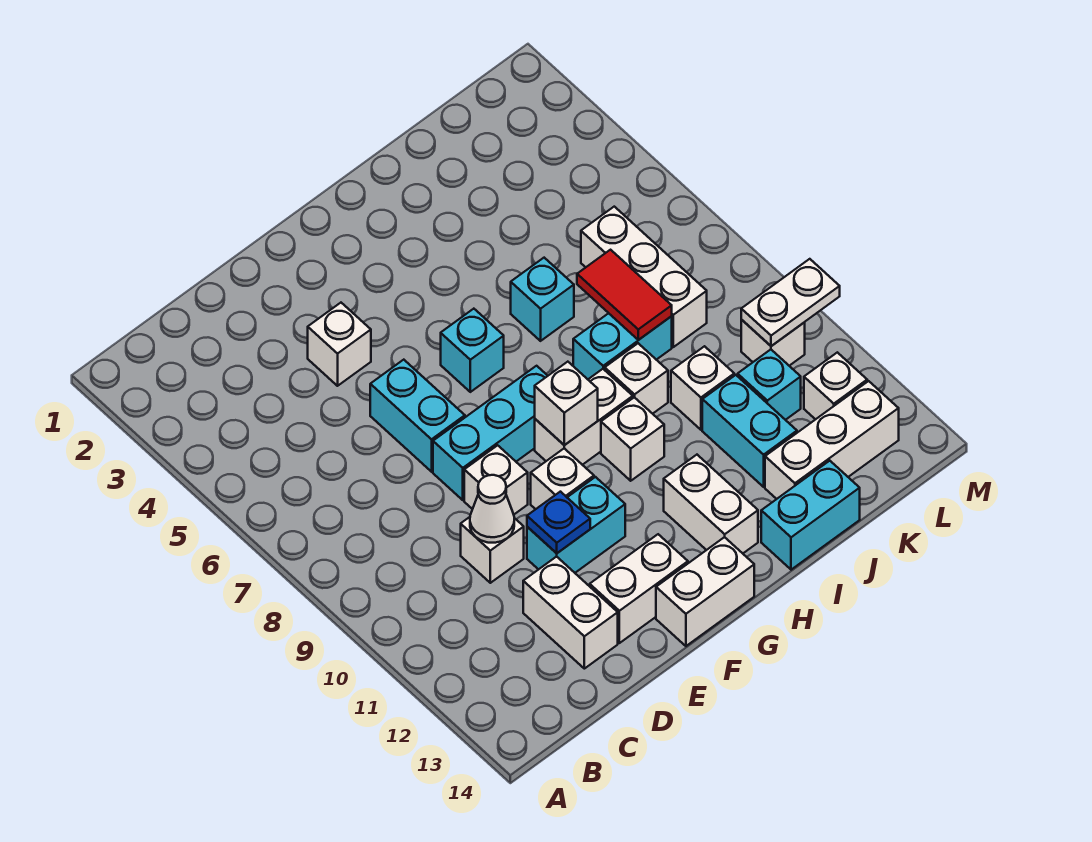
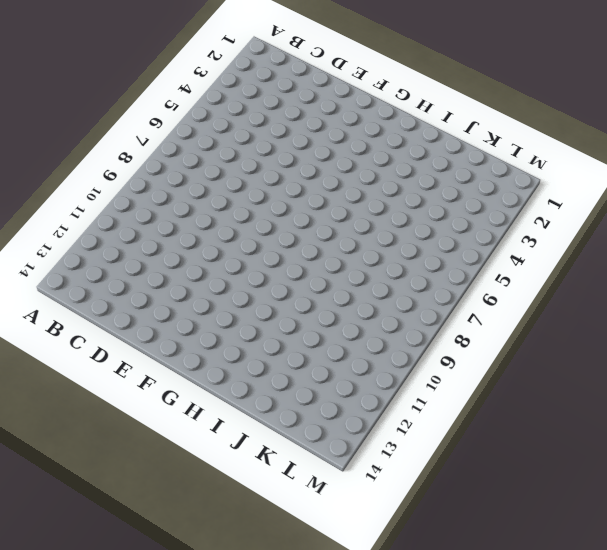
none -> white 1x1 brick [461,517,524,583]
none -> white 1x2 brick [523,557,618,669]
none -> white 1x1 brick [308,303,371,386]
none -> cyan 1x2 brick [370,360,465,472]

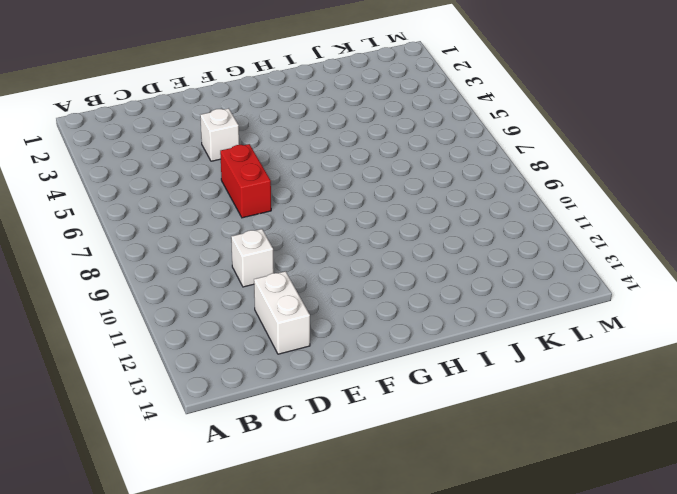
red 1x2 brick [220,144,271,218] -> cyan 1x2 brick [370,360,465,472]
none -> cyan 1x3 brick [433,366,548,500]
none -> white 1x1 brick [464,445,528,514]
none -> cyan 1x2 brick [527,477,625,573]
none -> white 1x2 brick [590,534,688,643]

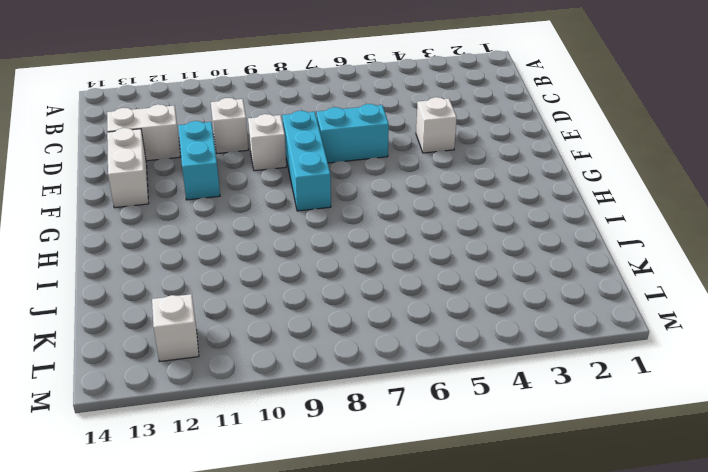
none -> white 1x1 brick [531,449,594,509]
none -> white 1x2 brick [656,537,754,646]
none -> cyan 1x1 brick [441,309,504,392]
none -> white 1x2 brick [535,369,633,465]

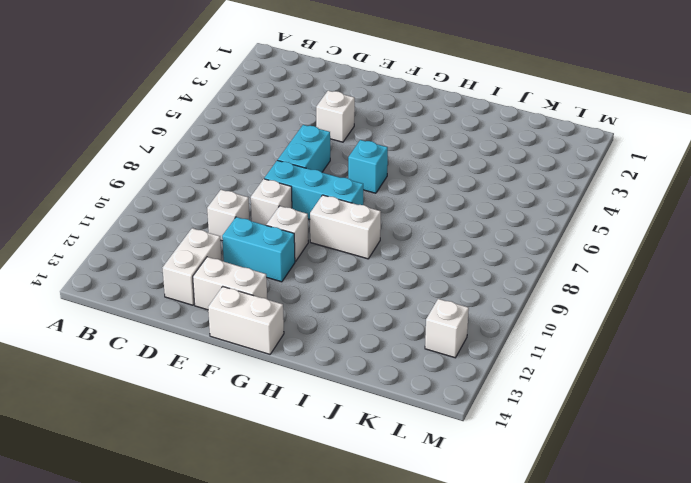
none -> white 1x1 brick [601,397,664,481]
none -> white 1x2 brick [664,455,758,553]
none -> cyan 1x1 brick [511,258,574,341]
none -> cyan 1x2 brick [573,313,672,379]

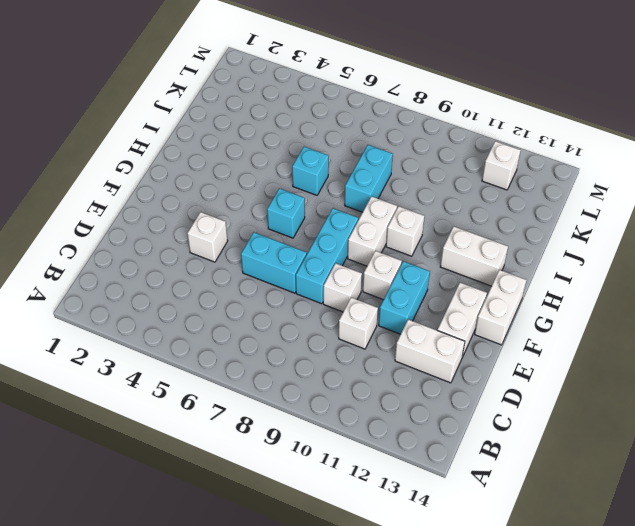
none -> white 1x1 brick [605,343,668,414]
none -> cyan 1x2 brick [761,461,860,570]
none -> white 1x1 brick [671,346,734,430]
none -> cyan 1x2 brick [702,375,797,487]

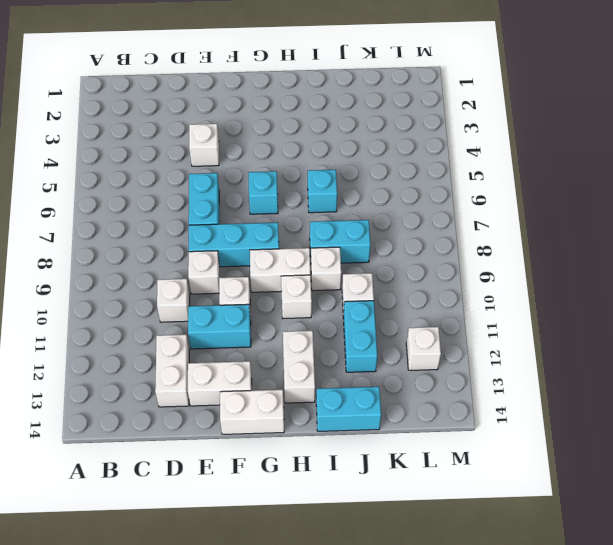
none -> white 1x3 brick [765,381,899,499]
none -> white 1x3 brick [581,207,707,347]
none -> cyan 1x1 brick [738,350,801,420]
none -> white 1x1 brick [741,320,805,366]

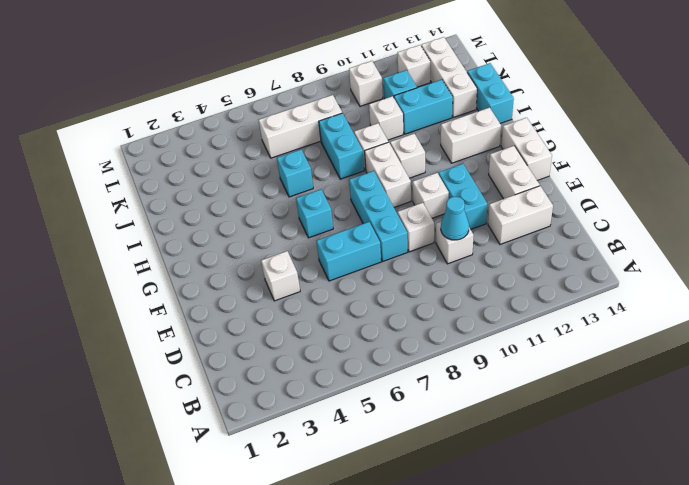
cyan 1x1 cone [441,197,469,240] -> white 1x1 cone [470,475,514,543]
none -> blue 1x1 plate [527,492,590,553]
none -> white 1x1 brick [535,362,598,445]
none -> red 1x2 tile [577,250,672,340]
none -> white 1x2 plate [741,259,840,346]

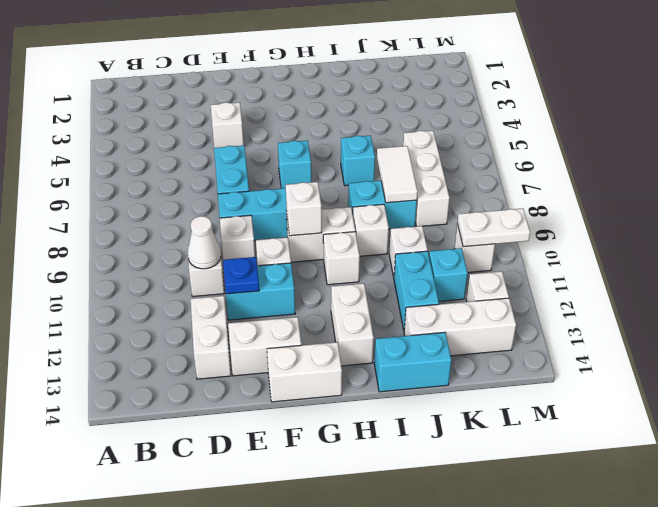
white 1x2 tile [377,146,418,203] -> red 1x2 tile [577,250,672,340]

